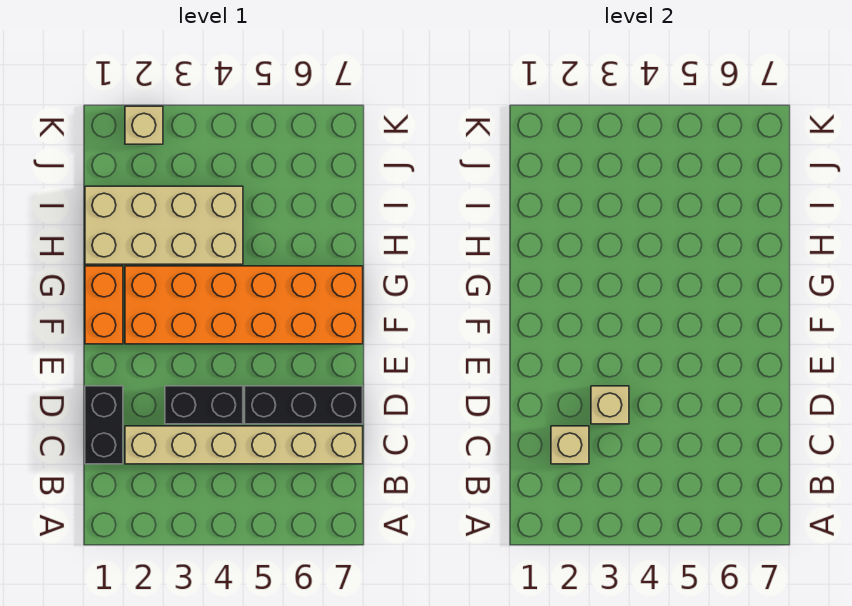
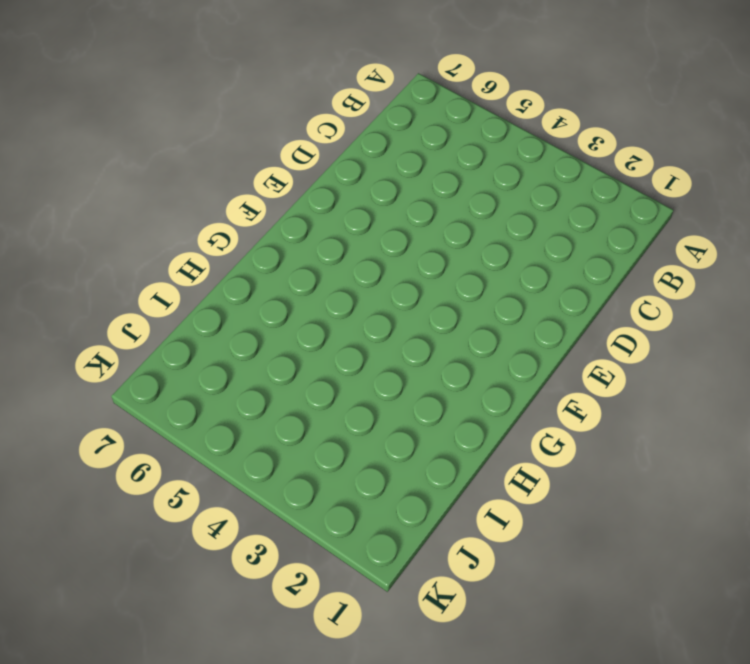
none -> black 1x2 brick [85,386,123,464]
none -> tan 1x6 brick [125,426,363,464]

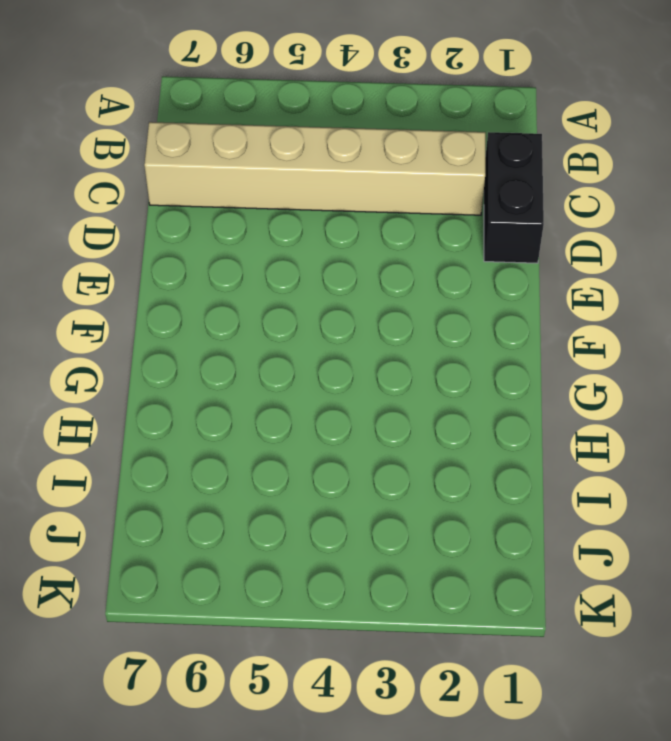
none -> black 1x2 brick [165,386,243,424]
none -> black 1x3 brick [245,386,363,424]

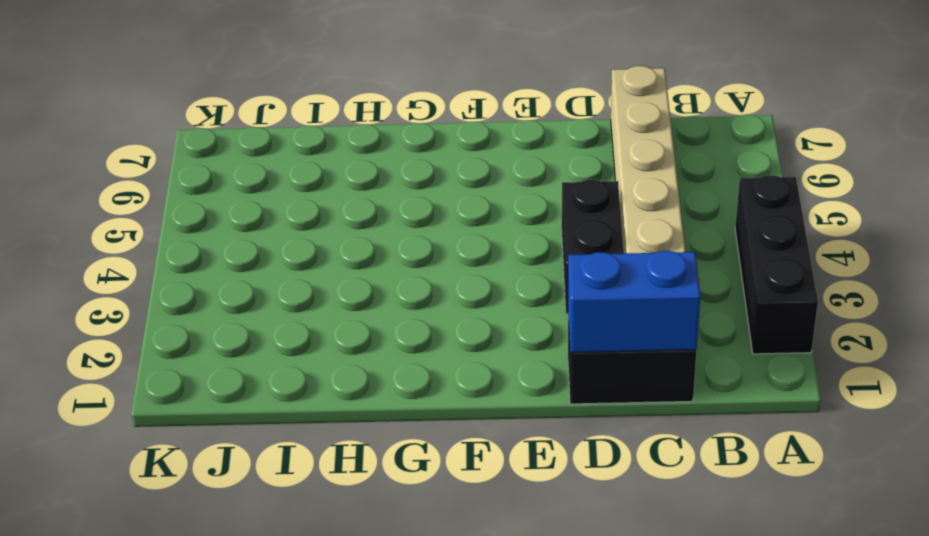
black 1x3 brick [735,175,818,354] -> black 1x3 brick moved to [245,386,363,424]
blue 1x2 brick [568,251,700,353] -> none
none -> orange 1x2 brick [85,266,123,344]
none -> orange 2x6 brick [125,266,363,344]

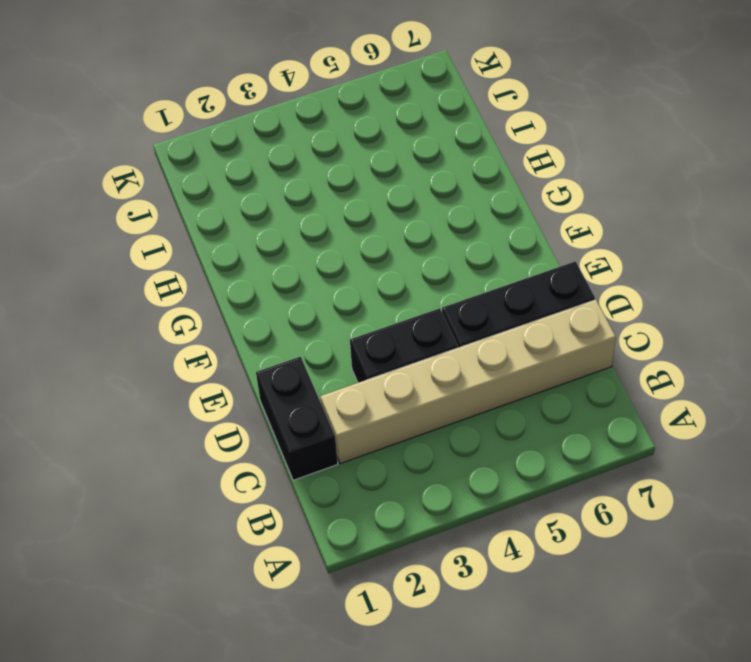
none -> orange 1x2 brick [85,266,123,344]
none -> orange 2x6 brick [125,266,363,344]

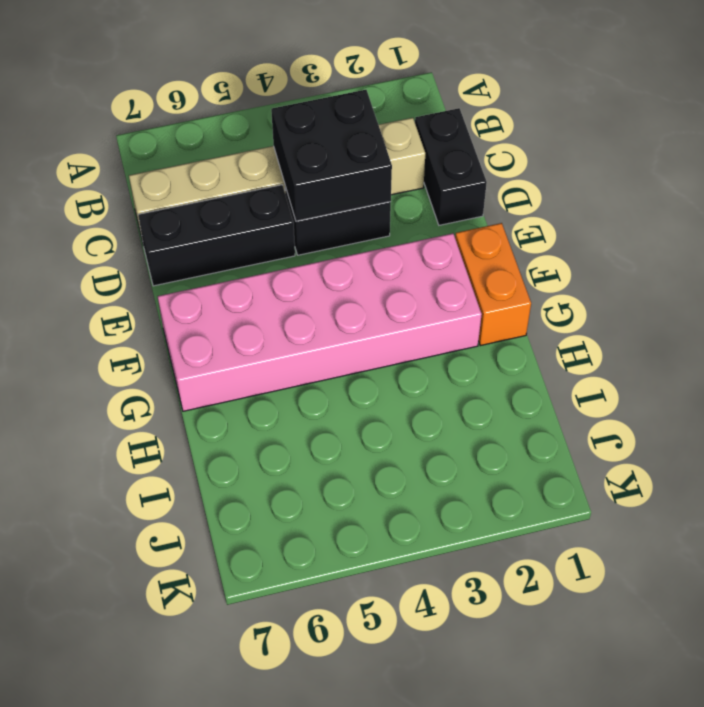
black 2x2 brick [271,90,392,221] -> tan 1x1 brick [591,386,629,424]
pink 2x6 brick [158,233,482,411] -> orange 2x6 brick [125,266,363,344]
none -> tan 2x4 brick [85,186,243,264]
none -> tan 1x1 brick [125,106,163,144]

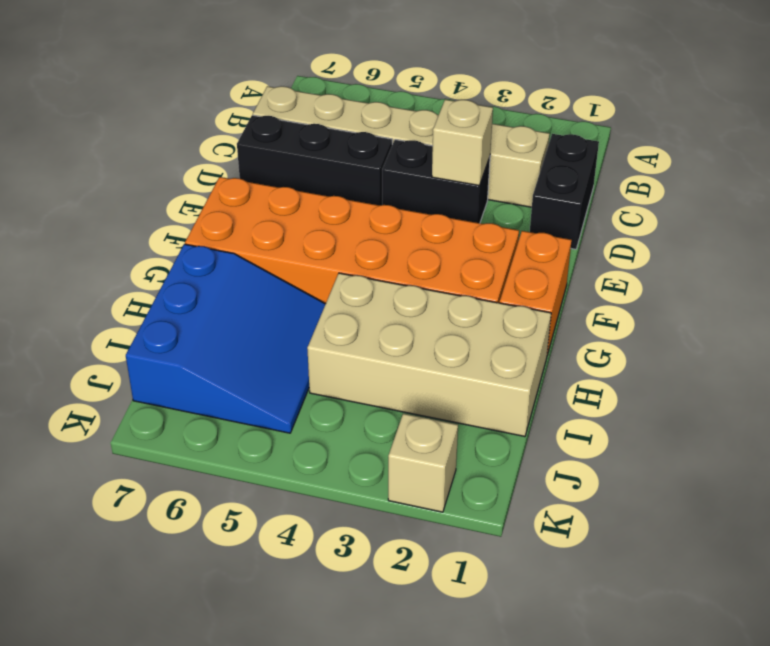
blue 3x3 slope [126,244,325,433] -> none
none -> tan 1x1 brick [551,426,589,464]

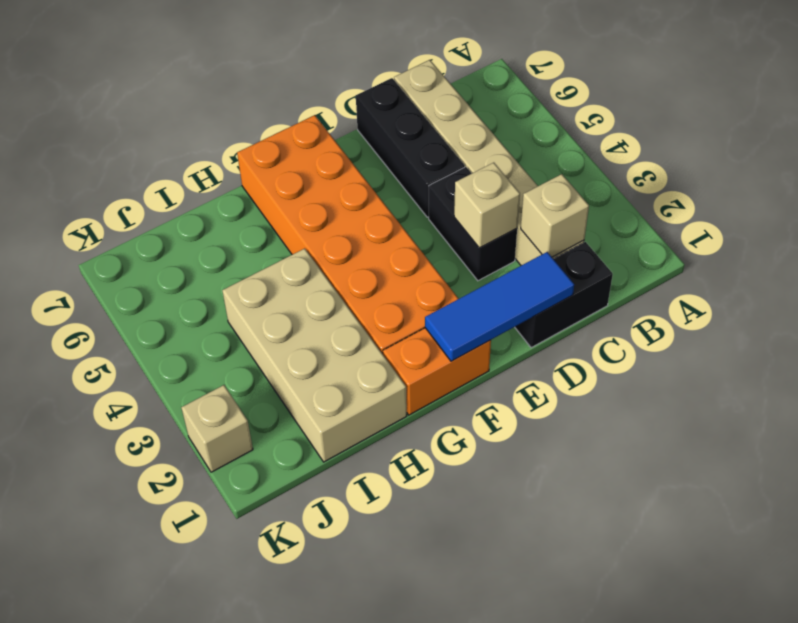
blue 1x3 tile [425,252,574,361] -> none

